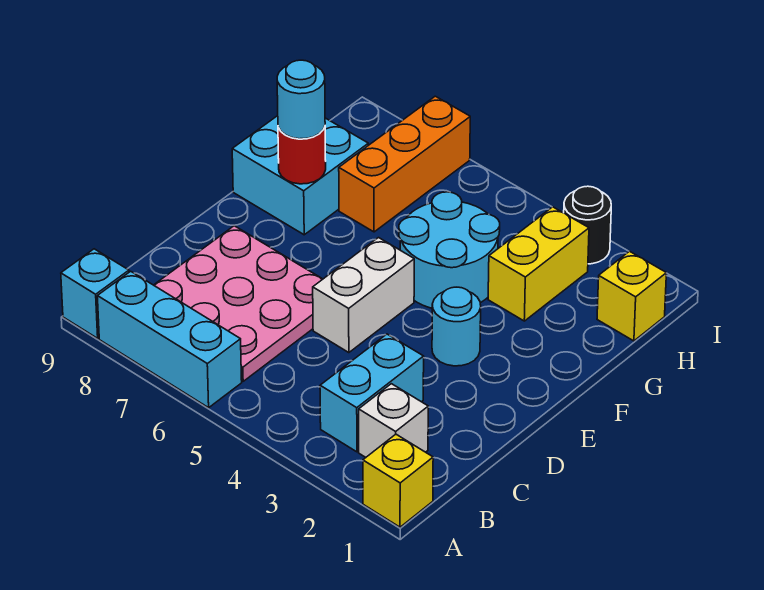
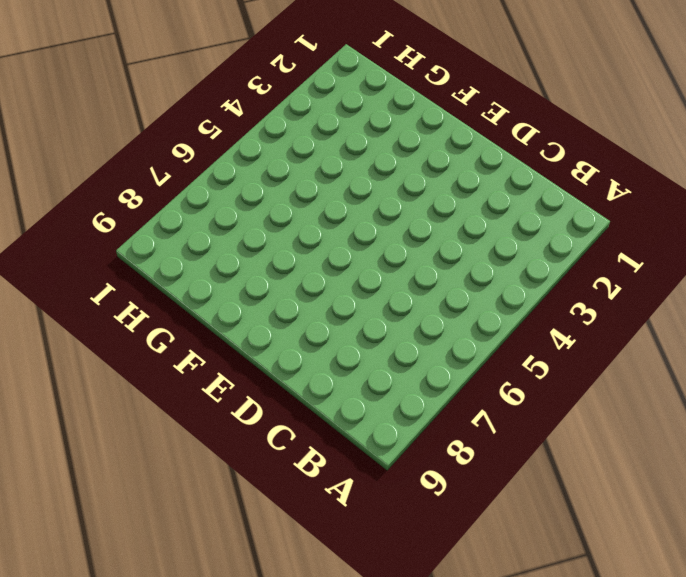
none -> yellow 1x1 brick [363,434,433,527]
none -> cyan 1x3 brick [97,271,242,408]
none -> cyan 1x1 brick [61,249,129,338]

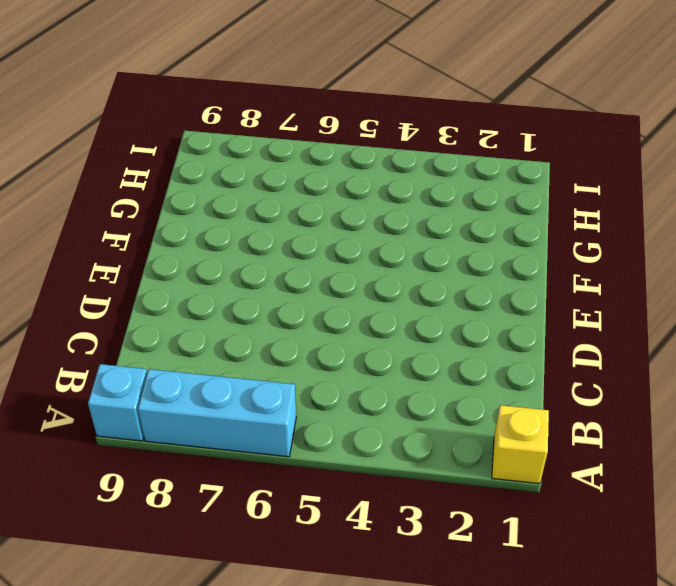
none -> white 1x1 brick [359,384,428,457]
none -> cyan 1x2 brick [320,334,424,452]
none -> pink 3x3 plate [154,226,323,381]

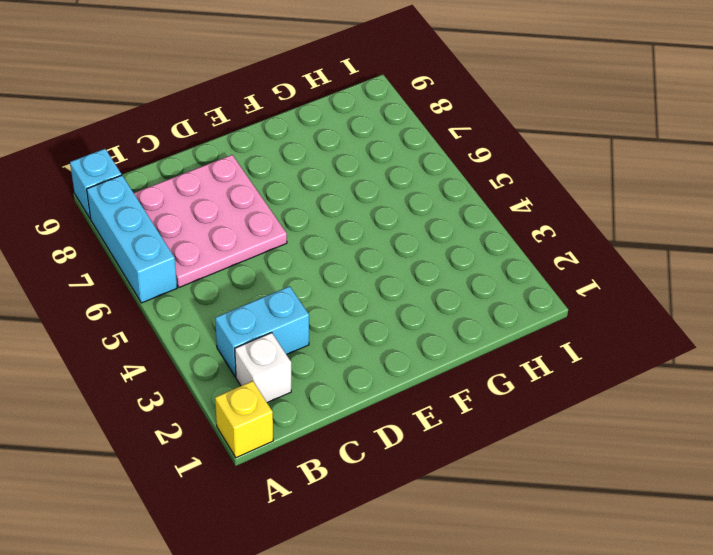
none -> white 1x2 brick [313,238,414,353]
none -> cyan 1x1 round brick [432,287,481,366]
none -> cyan 2x2 round brick [399,192,500,308]

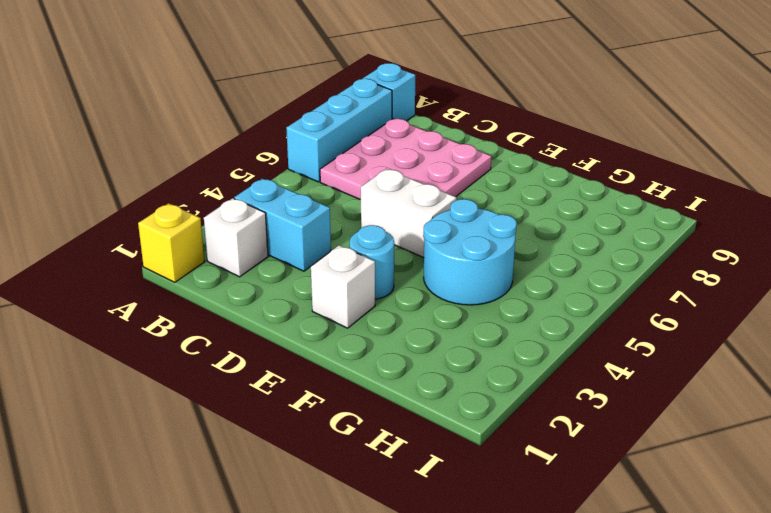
white 1x1 brick [311,245,375,328] -> none
none -> cyan 2x2 brick [232,116,368,235]
none -> yellow 1x2 brick [488,207,589,321]
none -> orange 1x3 brick [339,96,470,232]

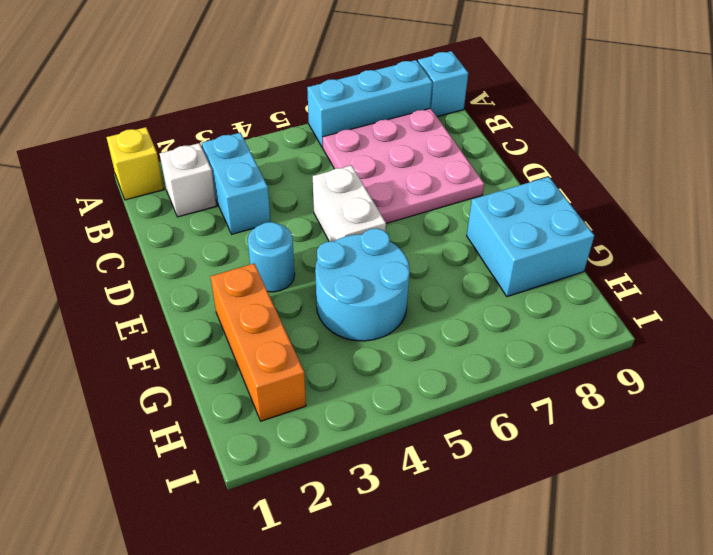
orange 1x3 brick [210,263,306,421] -> orange 1x3 brick moved to [339,96,470,232]
none -> yellow 1x2 brick [488,207,589,321]
none -> yellow 1x1 brick [597,251,666,341]
none -> black 1x1 round brick [564,186,611,264]

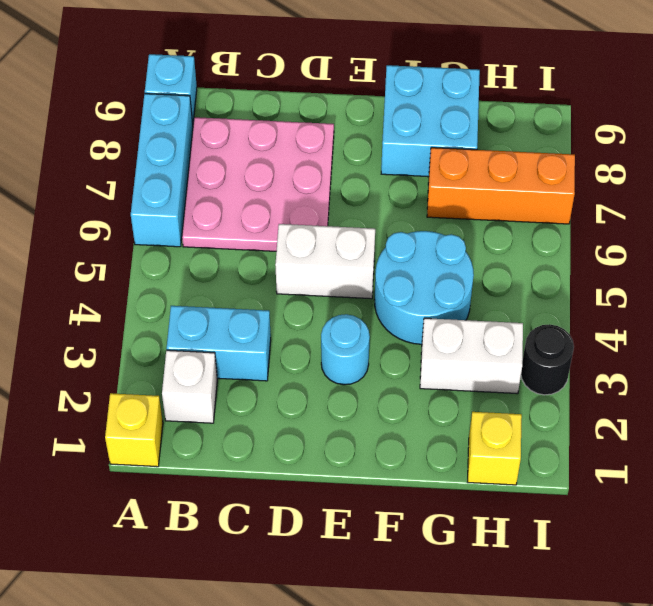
white 1x2 brick [420,318,523,394] -> yellow 1x2 brick [488,207,589,321]
none -> red 1x1 round brick [278,127,326,184]
none -> cyan 1x1 round brick [277,60,325,139]

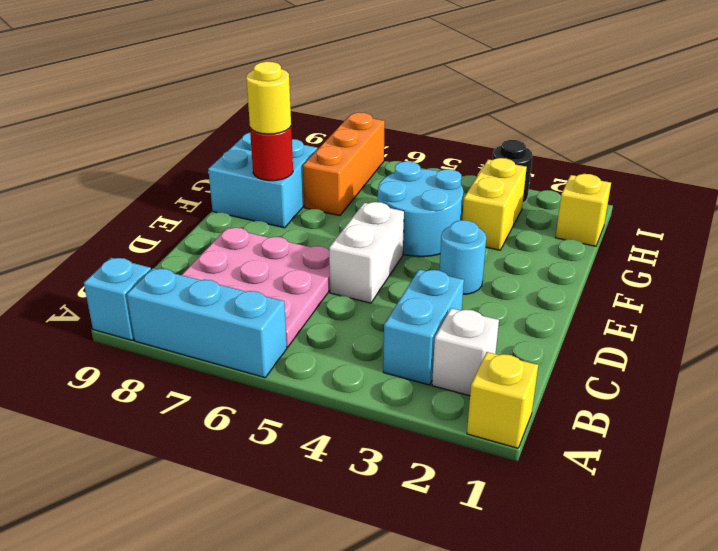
yellow 1x1 round brick [246,62,291,134] -> cyan 1x1 round brick [277,60,325,139]

